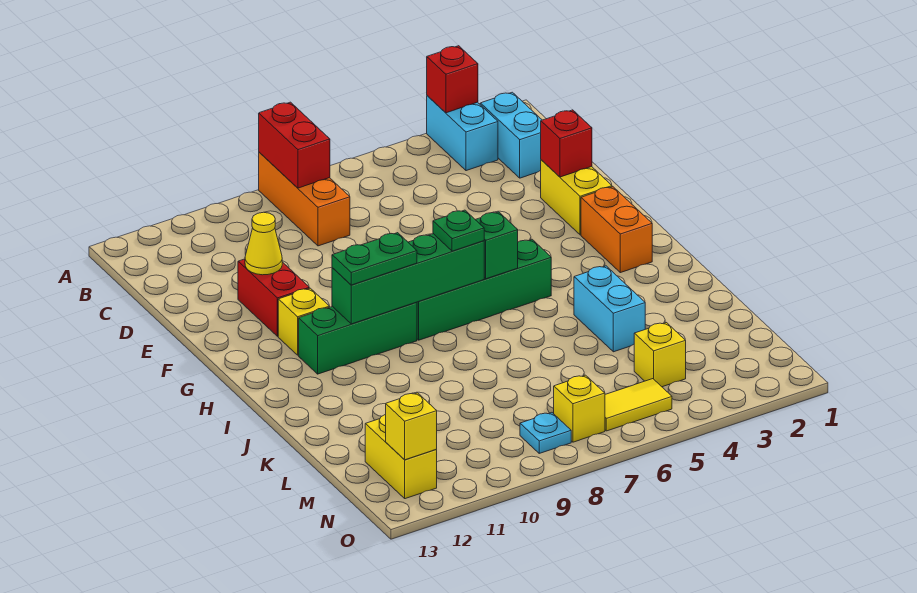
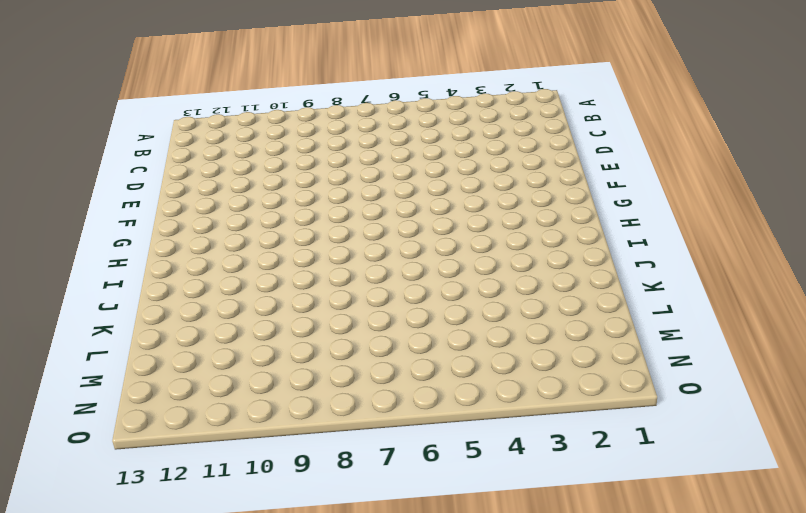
none -> cyan 1x2 brick [427,96,498,171]
none -> orange 1x3 brick [259,152,350,246]
none -> cyan 1x2 brick [480,92,542,178]

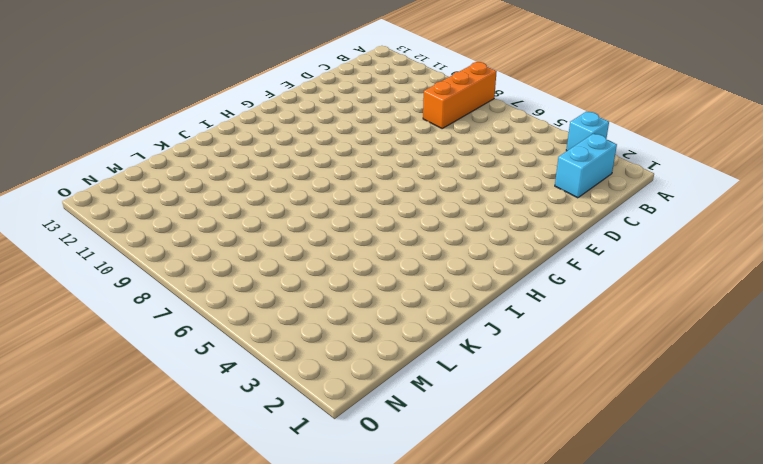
cyan 1x1 brick [566,112,609,151] -> cyan 1x2 brick [427,96,498,171]
none -> yellow 1x2 brick [541,160,612,235]
none -> red 1x2 brick [238,259,309,336]
none -> orange 1x2 brick [581,187,652,273]

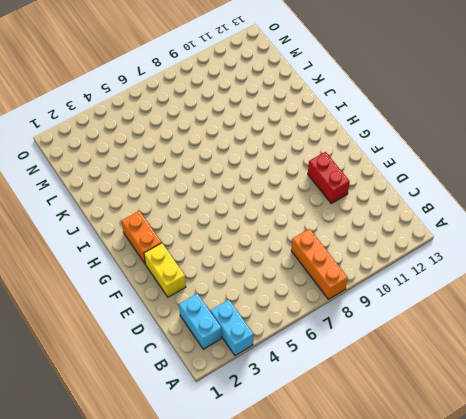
none -> yellow 1x1 brick [278,288,330,355]
none -> green 1x4 brick [417,240,551,340]
none -> green 1x3 brick [299,302,417,374]

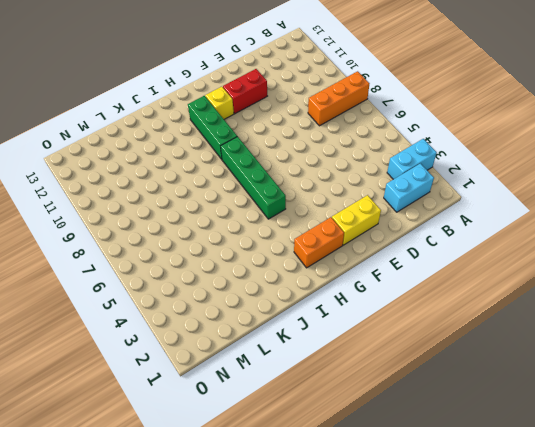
none -> cyan 1x2 brick [574,266,645,352]
none -> yellow 1x1 brick [634,323,686,387]
none -> yellow 1x2 brick [365,414,437,499]

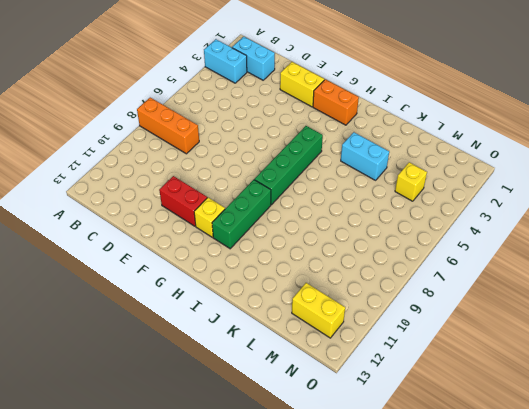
none -> yellow 1x2 tile [605,379,672,431]
none -> yellow 1x1 brick [554,375,605,442]
none -> cyan 1x1 plate [520,413,571,453]

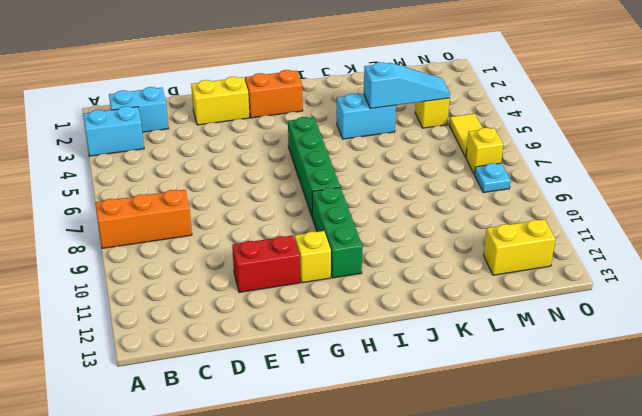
cyan 1x3 slope [364,62,450,109] -> none
none -> red 1x1 brick [427,46,478,113]
none -> red 1x2 brick [259,102,330,188]
none -> red 1x1 brick [541,110,592,177]

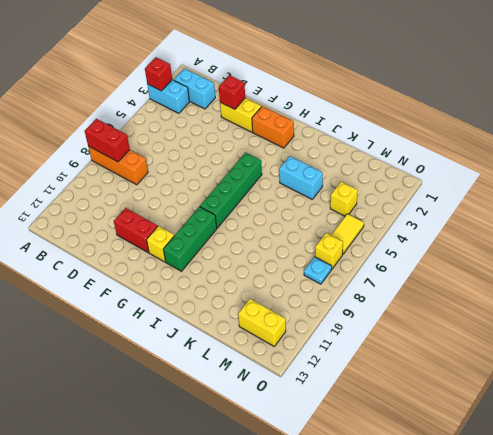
none -> yellow 1x1 cone [245,212,282,275]
none -> green 1x1 brick [475,212,518,279]
none -> green 1x4 brick [332,234,484,324]

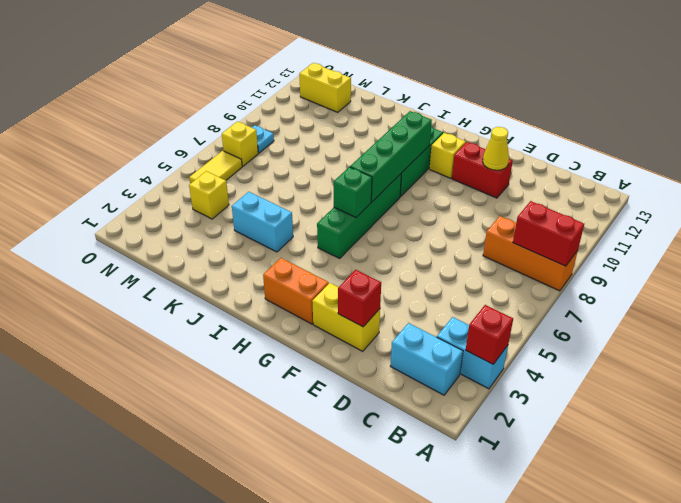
none -> yellow 1x1 brick [386,393,437,460]
none -> green 1x1 plate [433,210,484,251]
none -> green 1x2 plate [332,233,417,285]

